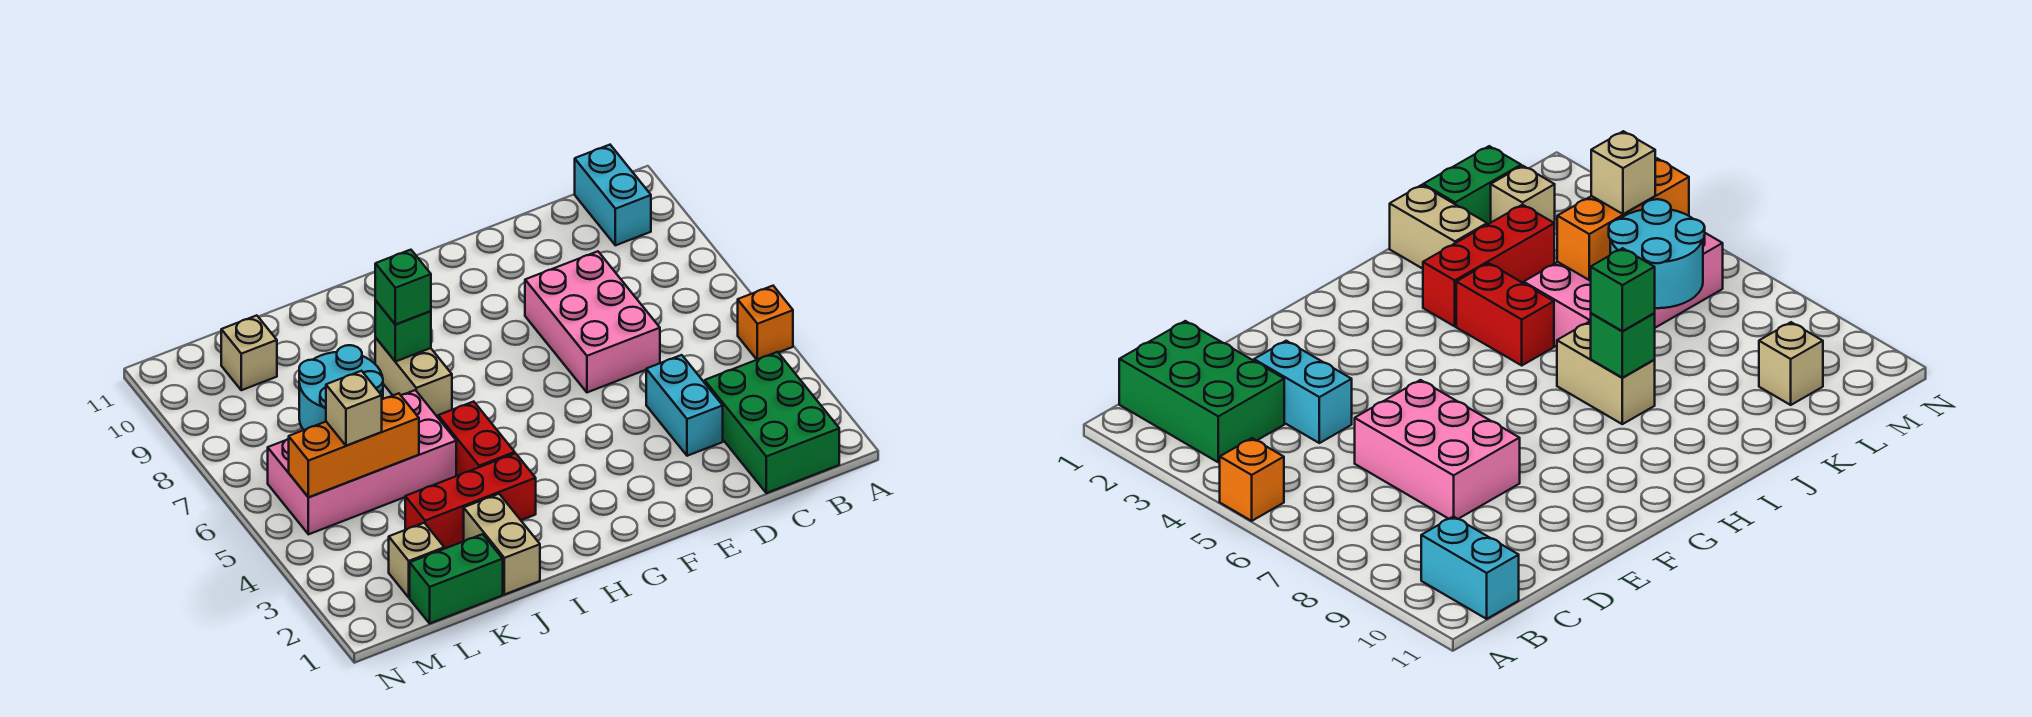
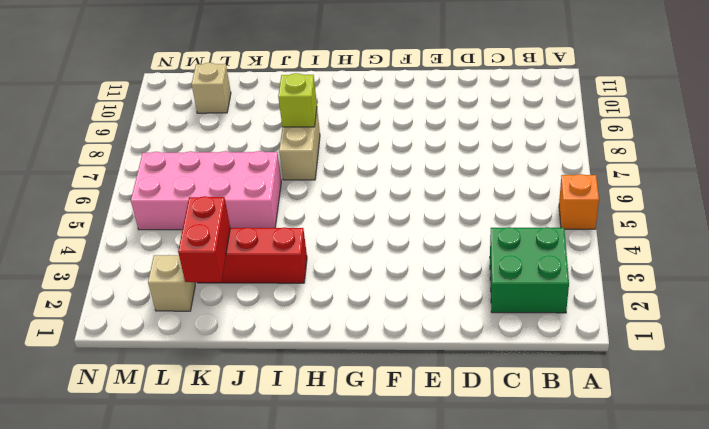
green 2x2 brick [490,227,569,313] -> green 2x3 brick [705,352,839,493]
lime 1x1 brick [278,73,317,127] -> green 1x1 brick [375,301,431,362]
red 1x2 brick [178,196,230,282] -> red 1x2 brick moved to [438,402,515,476]
none -> cyan 1x2 brick [575,145,651,245]
none -> cyan 1x2 brick [646,355,723,456]
none -> pink 2x3 brick [525,251,660,392]

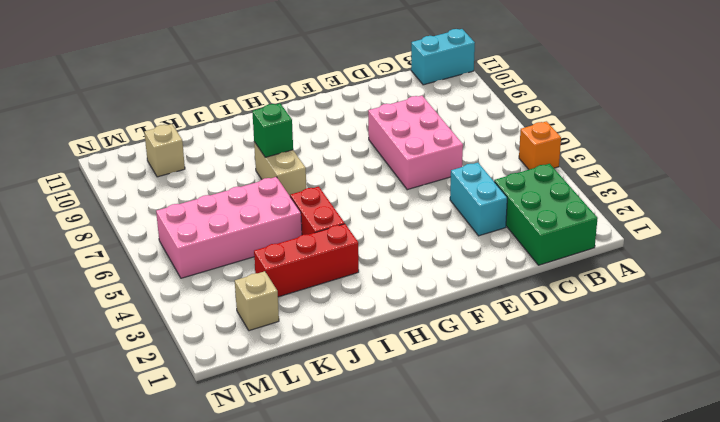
cyan 1x2 brick [411,29,475,85] -> cyan 1x2 brick turned to [575,145,651,245]
none -> tan 1x2 brick [464,494,540,595]
none -> green 1x2 brick [410,534,503,623]
none -> orange 1x3 brick [289,393,419,497]

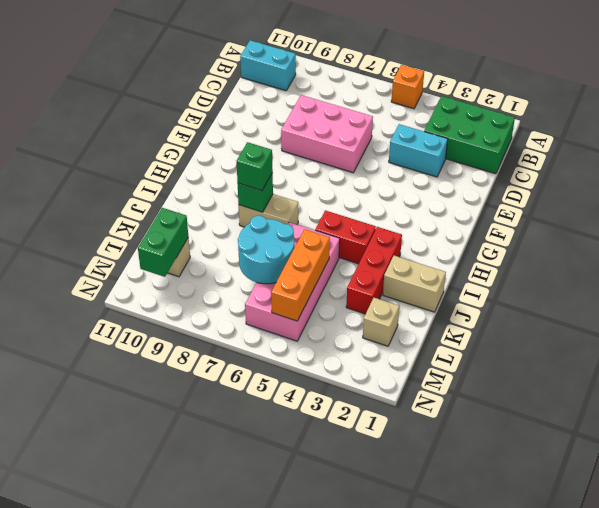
green 1x2 brick [138,208,188,277] -> green 1x2 brick moved to [410,534,503,623]
none -> tan 1x1 brick [326,371,382,446]

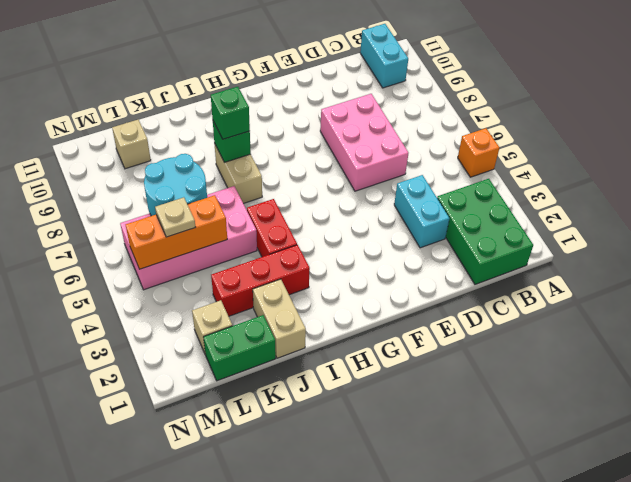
tan 1x1 plate [155,197,196,237] -> tan 1x1 brick [326,371,382,446]

